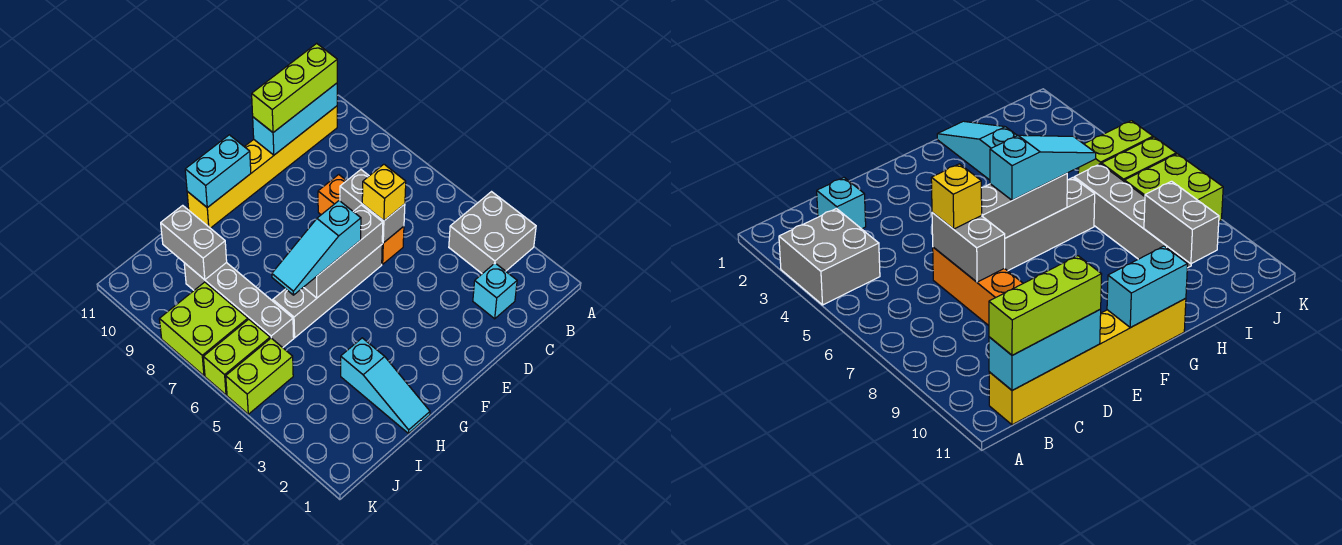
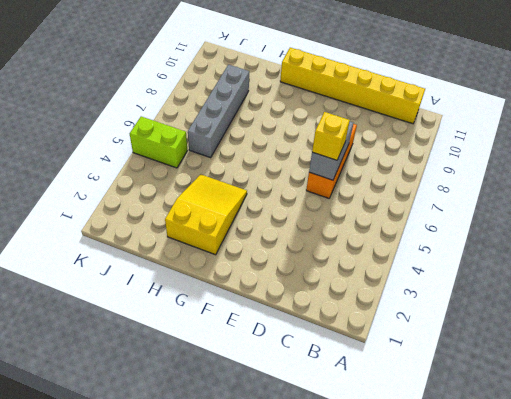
yellow 2x3 slope [165,174,247,255] -> cyan 1x3 slope [341,338,430,433]
none -> grey 2x2 brick [449,192,536,274]
none -> cyan 1x1 brick [473,263,517,319]
none -> grey 1x4 brick [273,245,382,338]

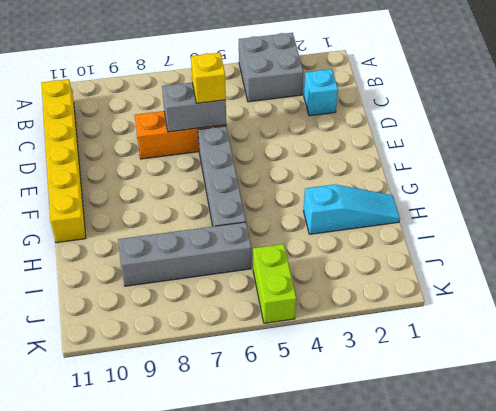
none -> lime 1x2 brick [203,319,270,395]
none -> lime 2x2 brick [159,282,248,376]
none -> cyan 1x3 brick [253,83,337,155]

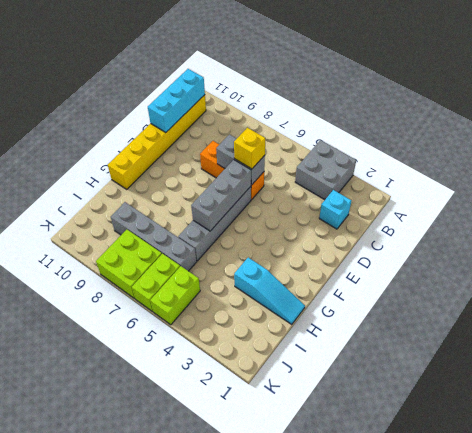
none -> cyan 1x2 brick [185,135,251,208]
none -> grey 1x2 brick [161,205,227,280]
none -> lime 1x3 brick [252,43,337,132]

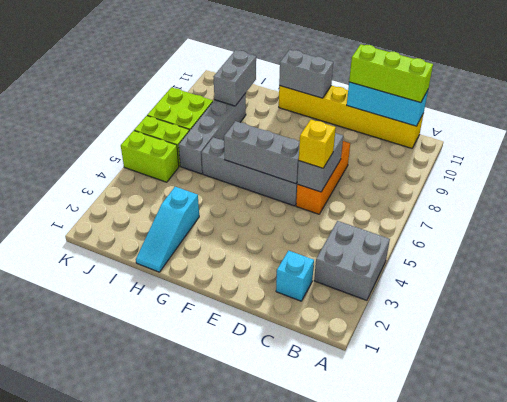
grey 1x2 brick [279,50,333,98] -> cyan 1x2 brick [185,135,251,208]
none -> cyan 1x3 slope [272,201,361,295]

